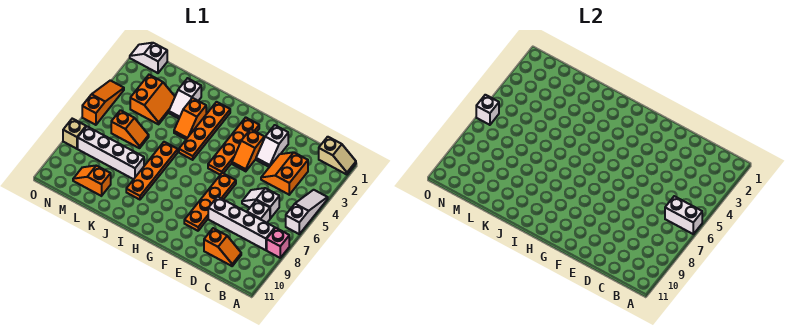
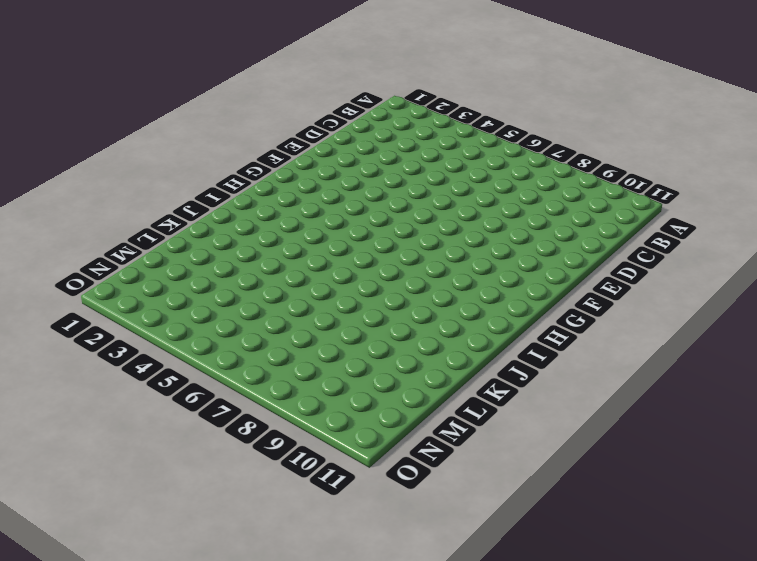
none -> tan 1x2 slope [319,137,356,175]
none -> white 1x3 slope [286,190,328,234]
none -> pink 1x1 brick [267,228,289,258]

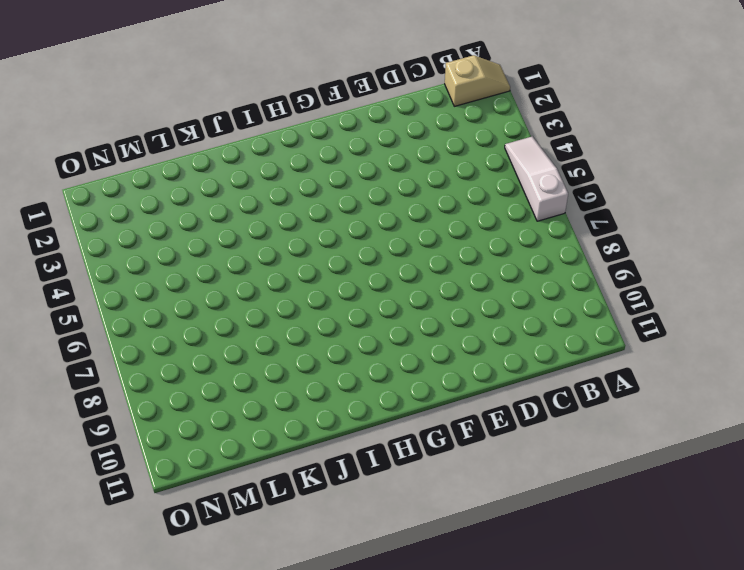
none -> pink 1x1 brick [267,228,289,258]
none -> white 1x4 brick [208,197,275,250]
none -> orange 2x2 slope [261,152,308,195]

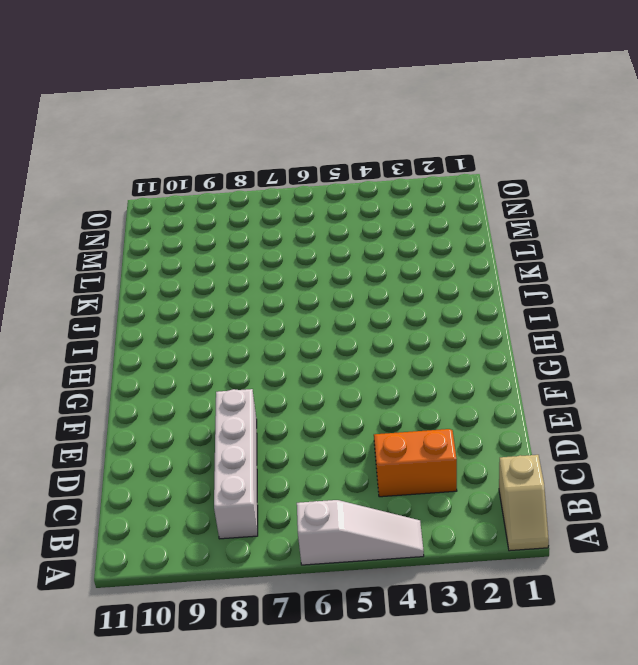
none -> pink 1x1 brick [267,228,289,258]
none -> white 1x2 slope [242,188,279,218]
none -> white 1x1 brick [247,200,270,223]

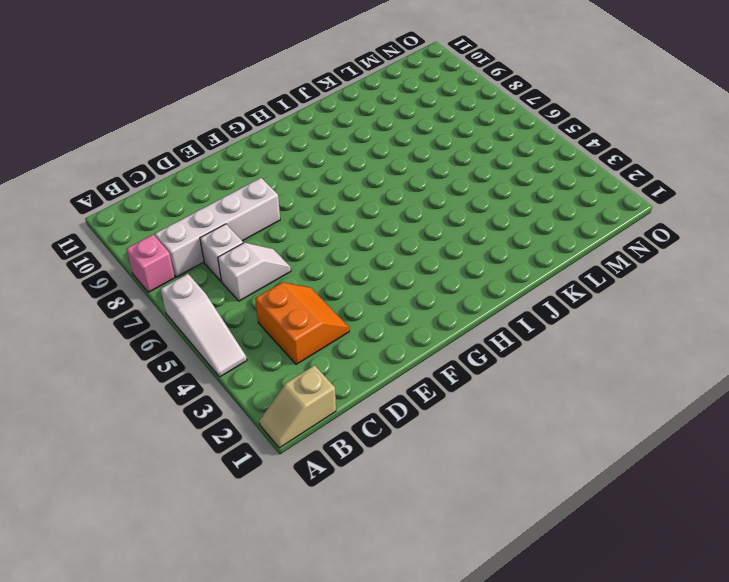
none -> orange 1x2 slope [204,228,241,266]
none -> white 1x2 slope [256,125,288,167]
none -> orange 1x2 slope [232,129,264,171]

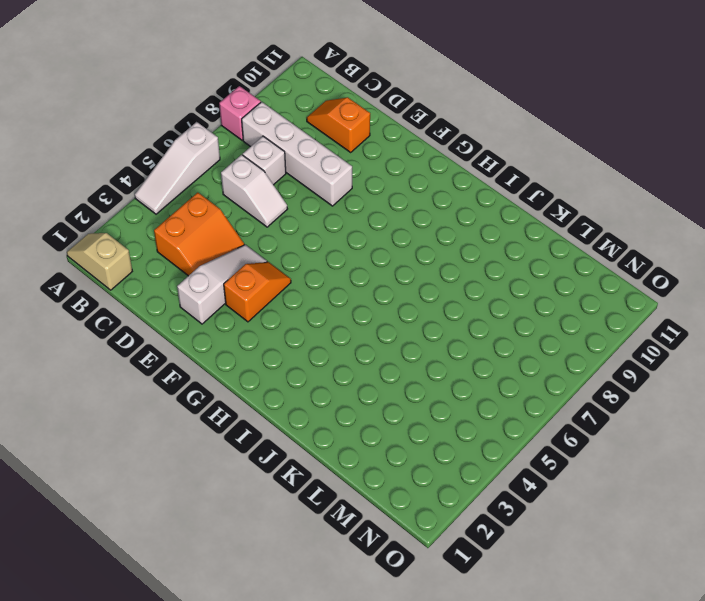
white 1x3 slope [177,245,267,324] -> white 1x2 slope [256,125,288,167]
none -> orange 1x4 plate [184,173,236,231]
none -> orange 1x4 plate [208,117,259,175]
none -> orange 1x4 plate [179,102,230,160]

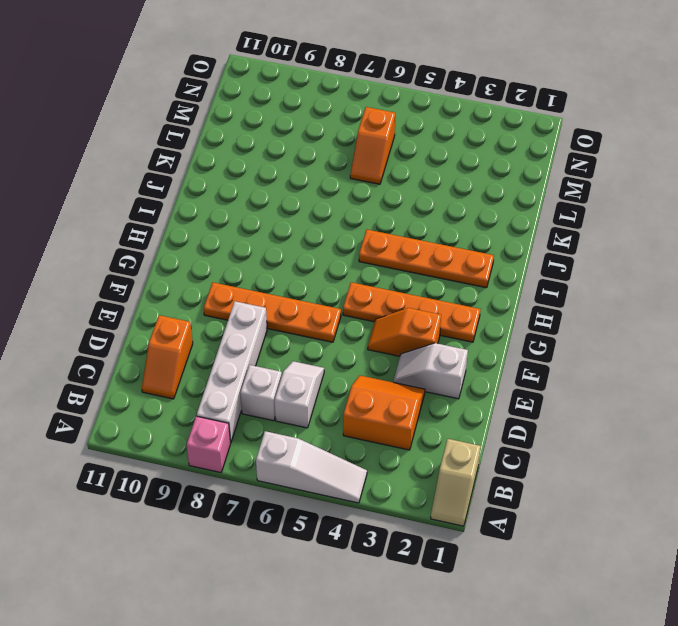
none -> orange 1x2 slope [174,98,206,139]
none -> orange 1x4 plate [126,142,178,200]
none -> white 1x2 slope [169,78,201,118]

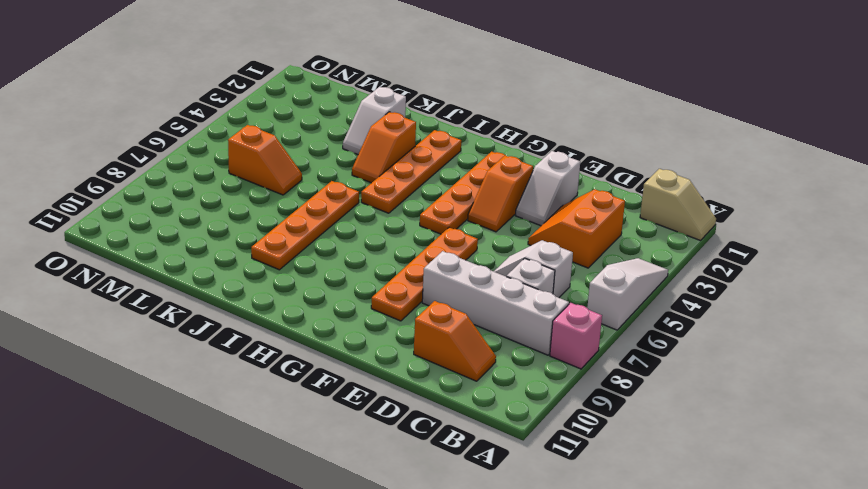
none -> white 1x4 brick [78,127,144,179]
none -> orange 2x2 slope [130,75,175,124]
none -> orange 1x2 slope [73,165,111,196]

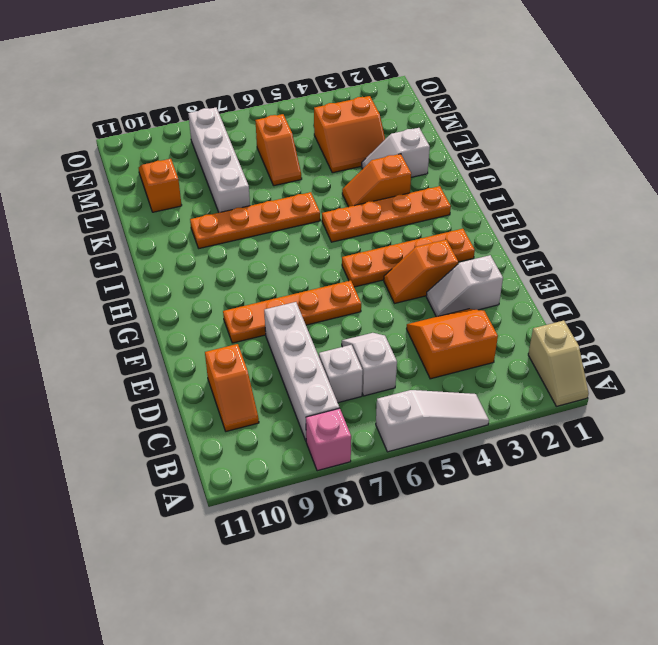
none -> white 1x2 slope [130,43,167,73]
none -> orange 1x3 slope [82,80,124,125]
none -> tan 1x1 brick [63,119,86,149]

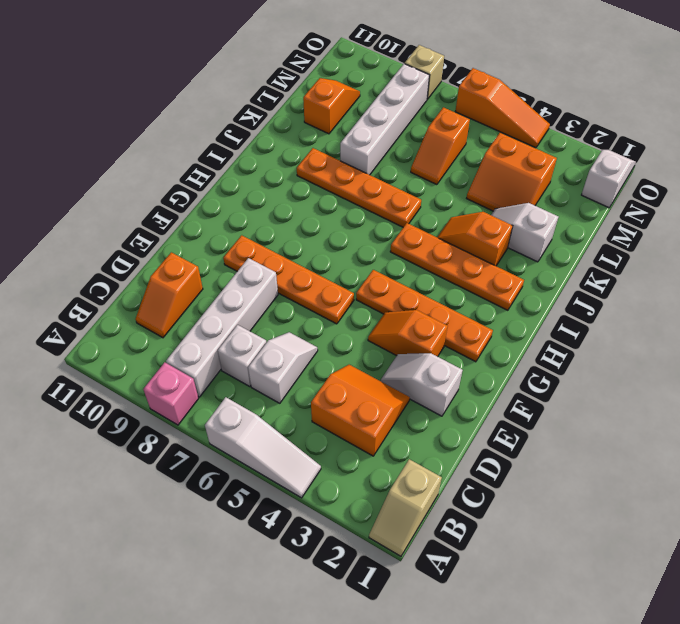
none -> white 1x2 brick [665,196,702,234]
none -> white 1x1 brick [476,95,499,125]

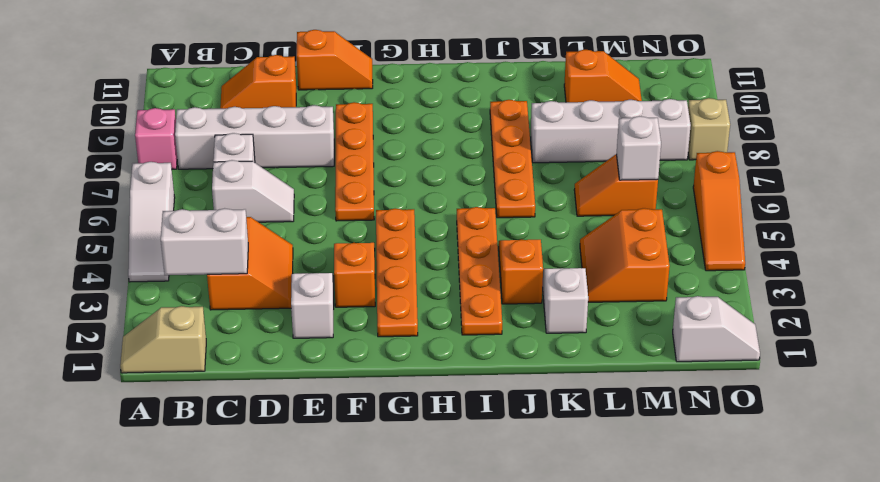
white 1x2 brick [161,208,248,275] -> white 1x2 brick moved to [665,196,702,234]
orange 1x2 slope [297,30,373,90] -> none
white 1x1 brick [616,116,661,180] -> white 1x1 brick moved to [476,95,499,125]

